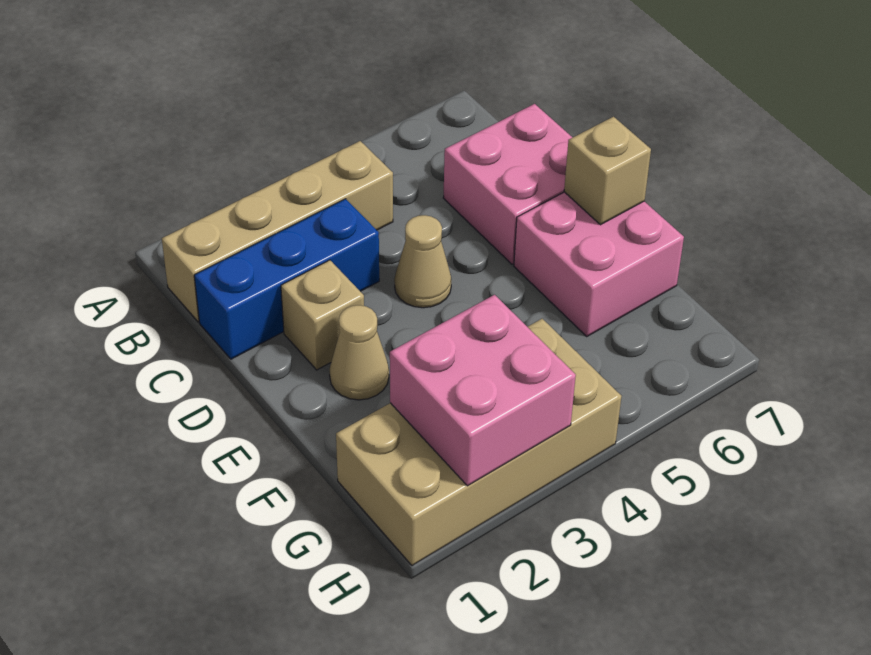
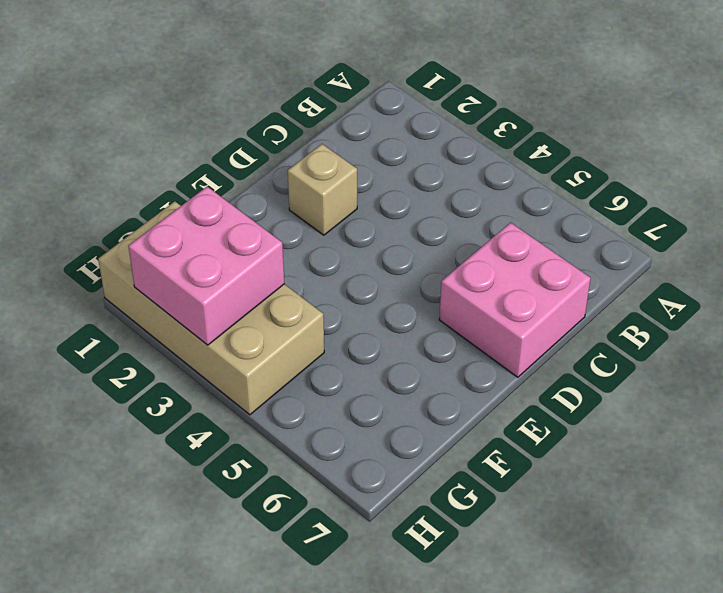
none -> tan 1x4 brick [162,141,393,322]
none -> blue 1x3 brick [194,199,379,359]

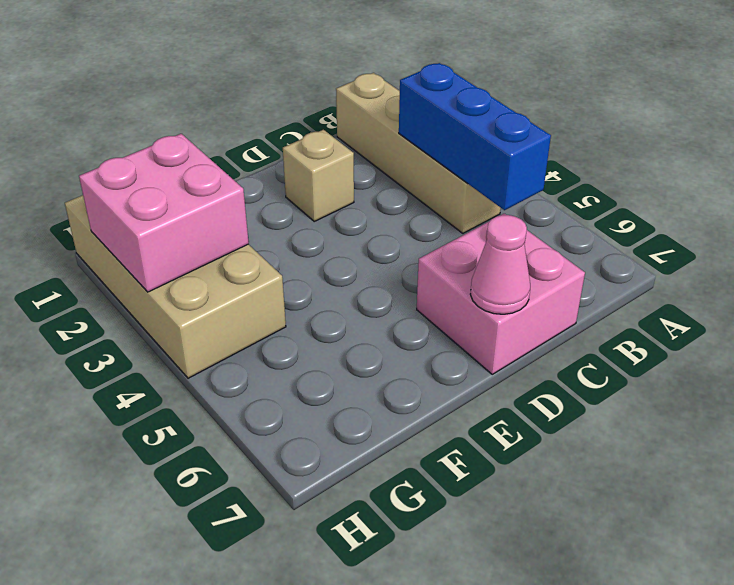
blue 1x3 brick [399,63,551,210] -> blue 1x3 brick moved to [194,199,379,359]
pink 1x1 cone [470,215,530,314] -> none
none -> tan 1x1 cone [394,215,451,308]
none -> tan 1x1 cone [330,305,389,400]

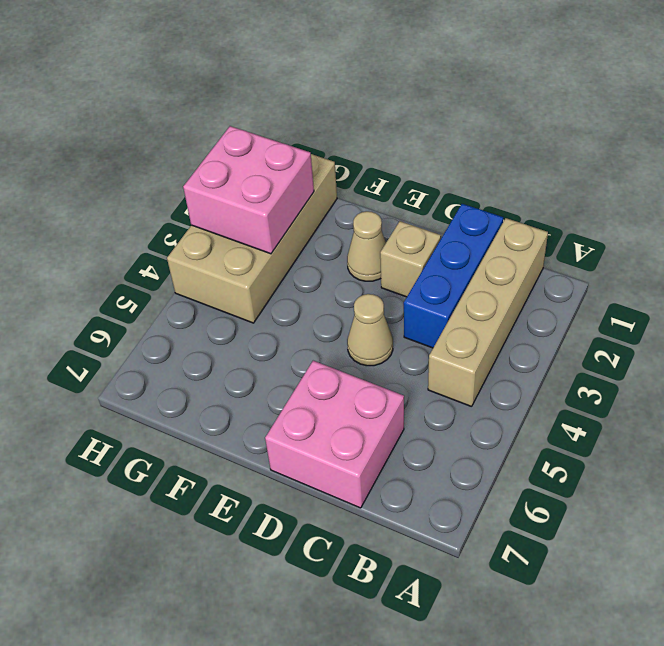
none -> pink 2x2 brick [514,192,684,336]
none -> tan 1x1 brick [564,117,651,225]

